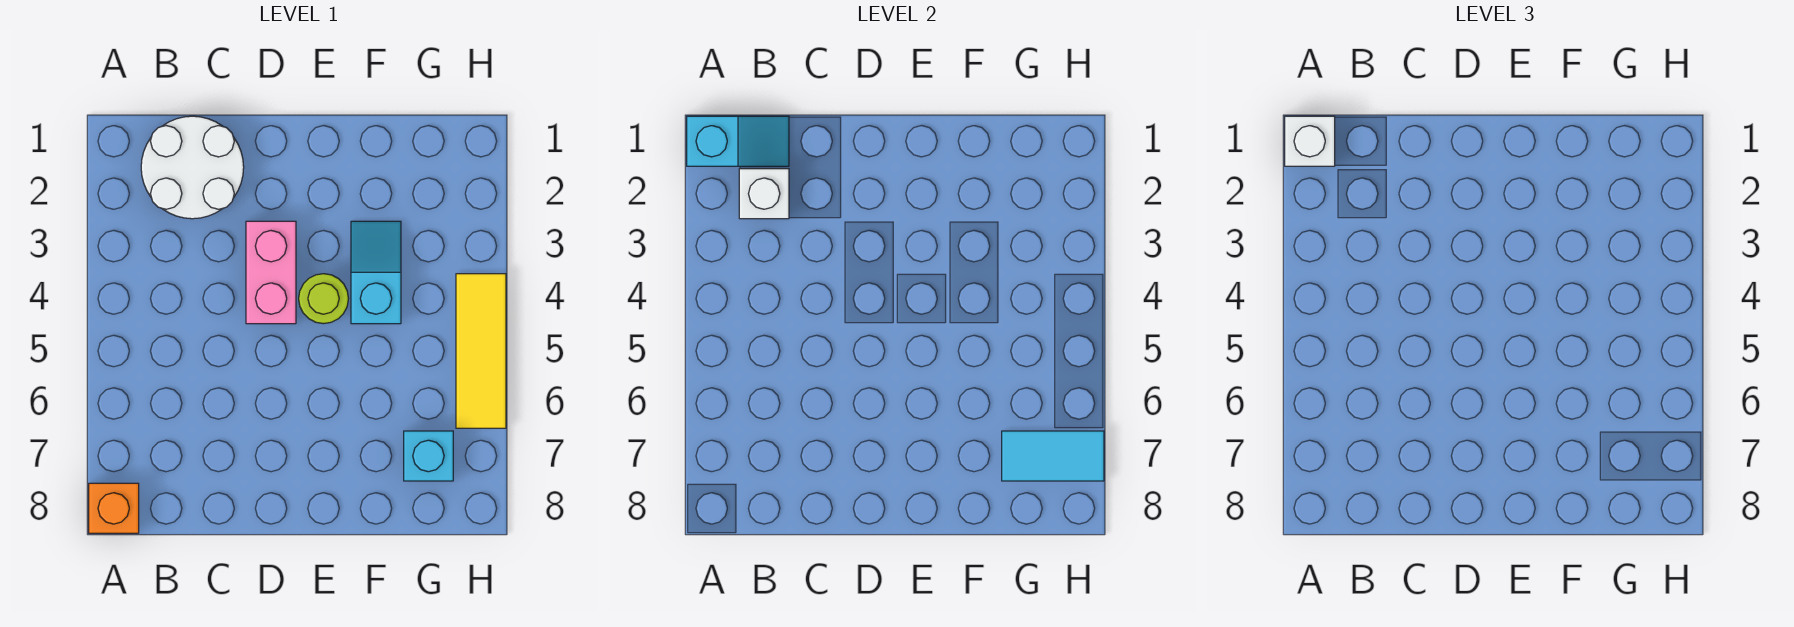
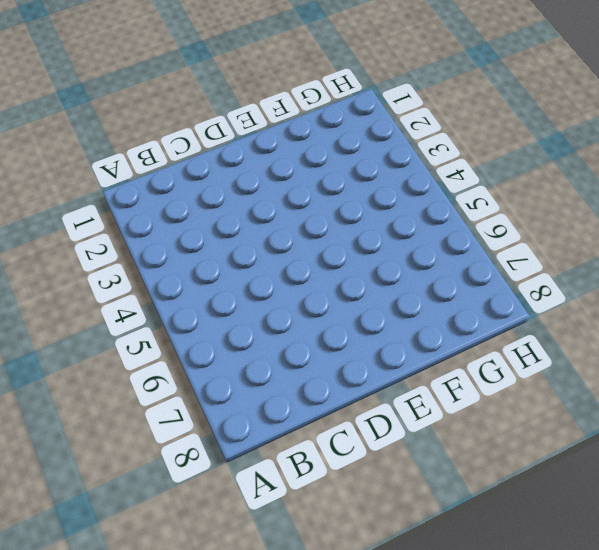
none -> orange 1x1 brick [89,483,139,533]
none -> white 2x2 round brick [141,116,244,219]

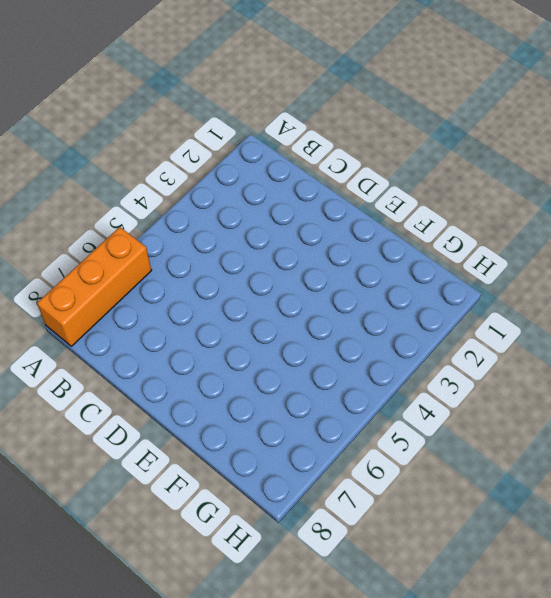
orange 1x3 brick [37,227,152,346] -> orange 1x1 brick [89,483,139,533]
none -> white 2x2 round brick [141,116,244,219]
none -> pink 1x2 brick [246,221,296,324]

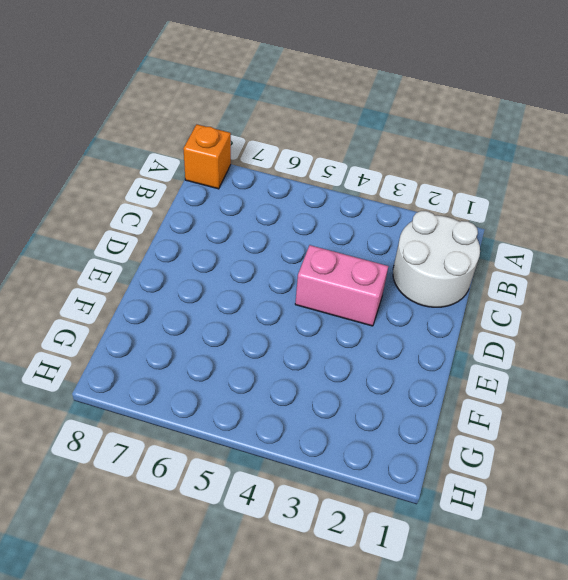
none -> lime 1x1 round brick [299,274,348,324]
none -> cyan 1x2 slope [351,221,401,324]

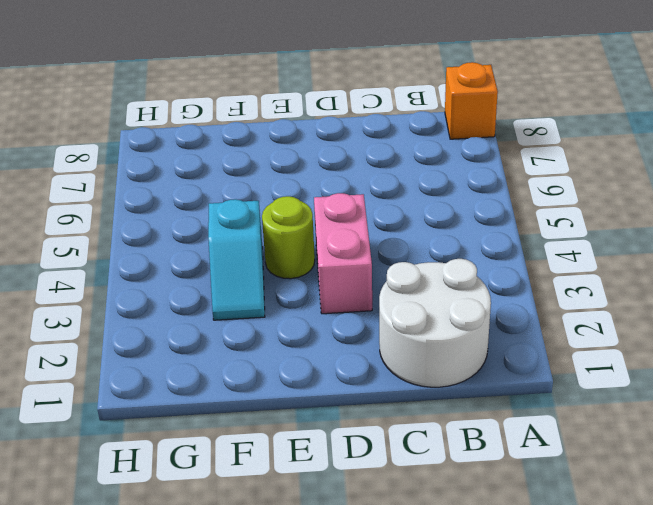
none -> cyan 1x1 brick [404,431,453,481]
none -> yellow 1x3 tile [456,274,506,428]

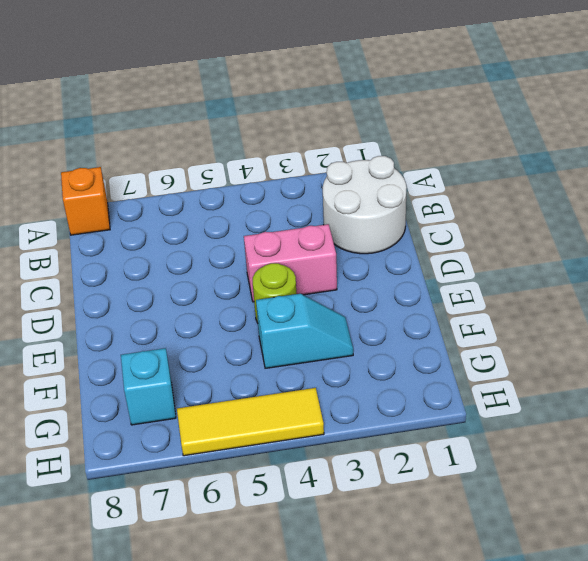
none -> cyan 1x2 slope [687,116,789,166]
none -> white 1x1 brick [739,169,789,219]

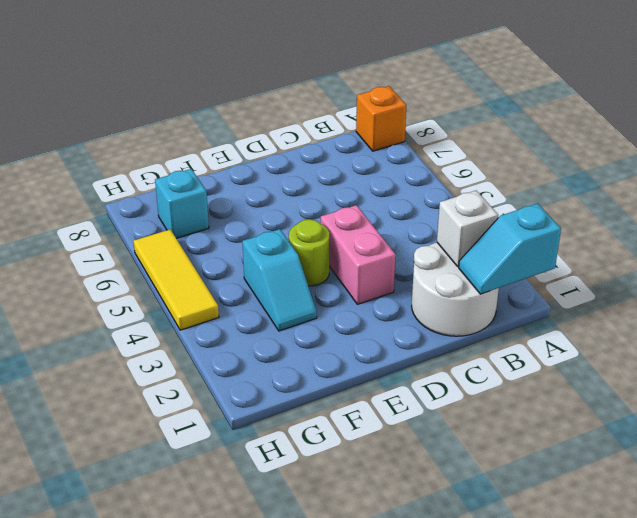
none -> cyan 1x2 tile [1002,431,1104,481]
none -> white 1x1 brick [1285,116,1335,166]

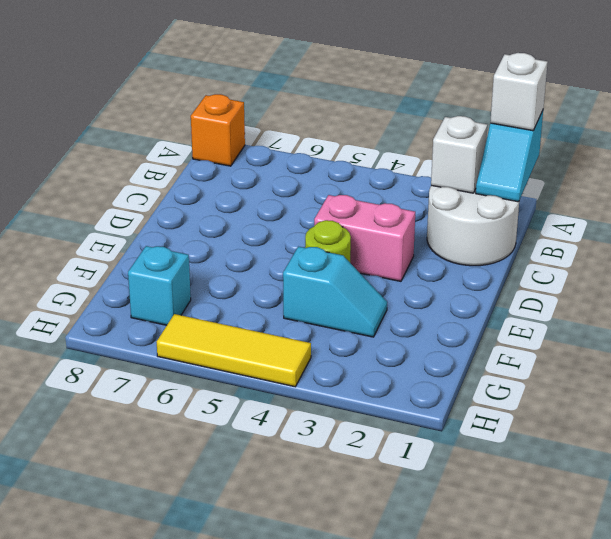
none -> cyan 1x2 tile [1002,431,1104,481]

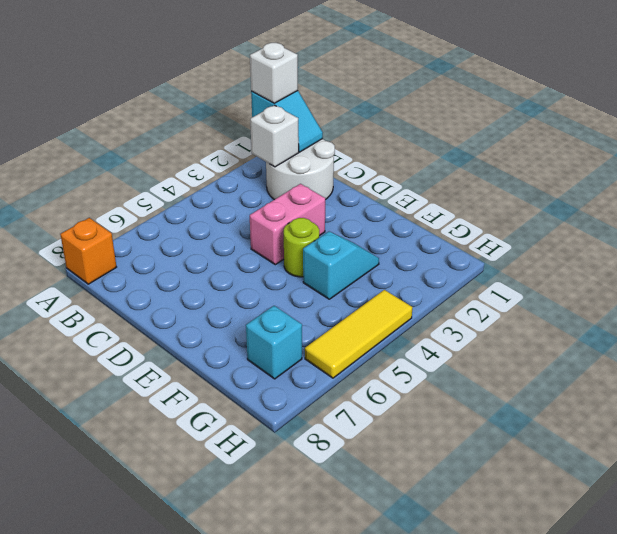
none -> cyan 1x2 tile [1002,431,1104,481]

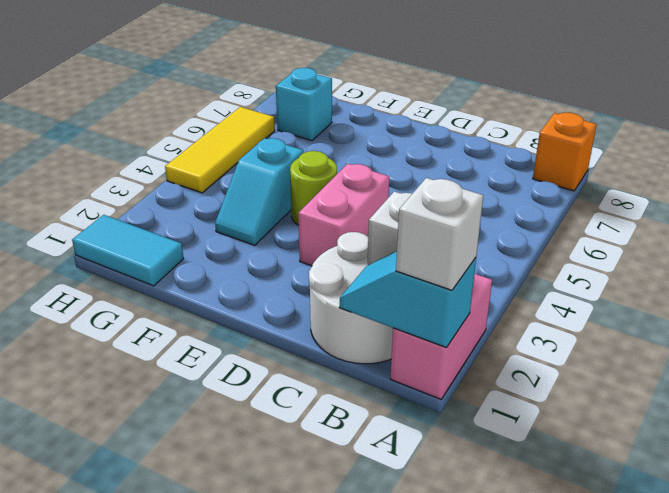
pink 1x2 brick [390,274,492,399] -> none
cyan 1x2 tile [72,215,184,286] -> cyan 1x2 tile moved to [1002,431,1104,481]

